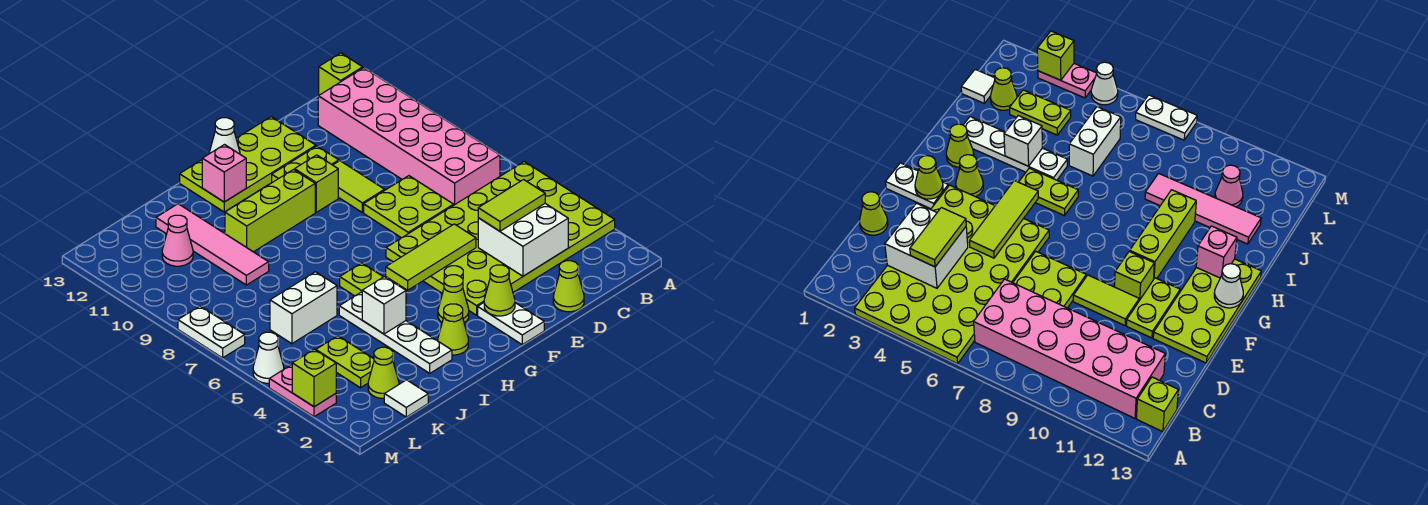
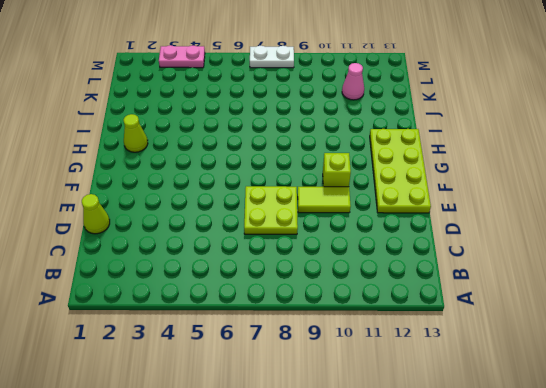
none -> lime 4x6 plate [386,162,615,315]
none -> pink 2x6 brick [318,68,500,205]
none -> lime 1x1 brick [319,53,363,95]
none -> lime 1x2 plate [272,146,339,182]

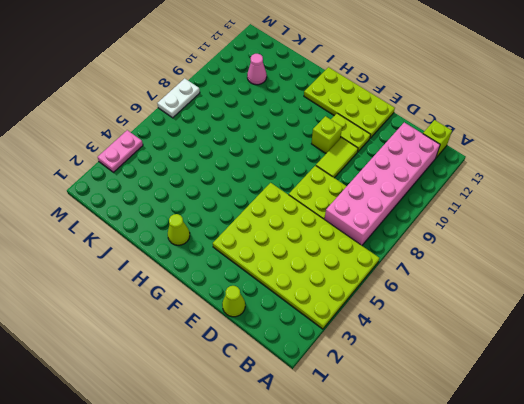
none -> white 1x2 plate [478,303,544,345]
none -> lime 1x1 cone [438,275,469,323]
none -> lime 1x3 brick [225,170,315,252]
none -> lime 1x2 plate [340,263,383,296]

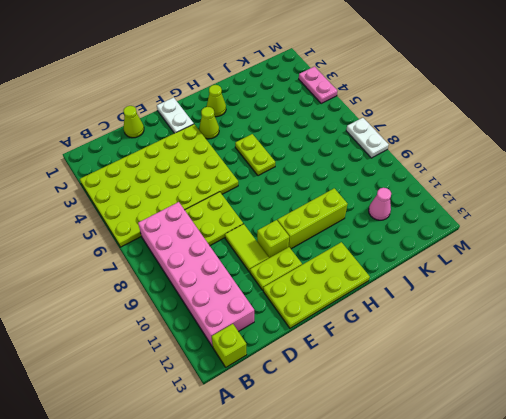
none -> white 1x4 plate [339,292,452,373]
none -> white 1x2 brick [270,272,337,344]
none -> pink 1x4 tile [156,204,269,285]
none -> white 1x1 tile [384,380,428,417]

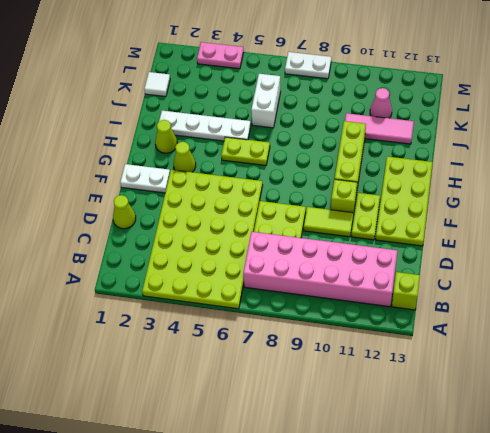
pink 1x3 tile [345,113,414,144] -> pink 1x4 tile [156,204,269,285]
none -> lime 1x1 cone [368,347,399,398]
none -> lime 1x2 plate [316,336,374,388]
none -> white 1x1 cone [253,332,284,383]
none -> white 2x2 brick [478,204,568,276]

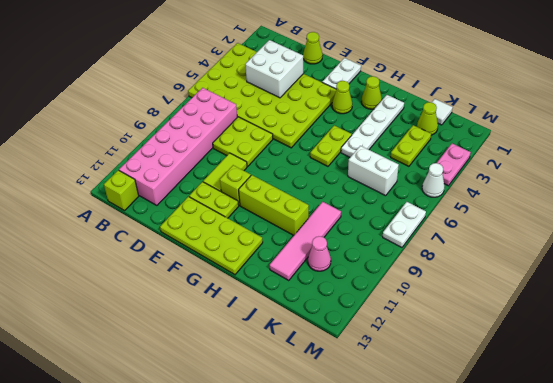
none -> lime 1x3 tile [386,224,476,290]
none -> lime 1x1 cone [484,265,515,316]
none -> white 1x1 cone [209,118,240,154]
none -> pink 1x1 brick [202,145,246,202]

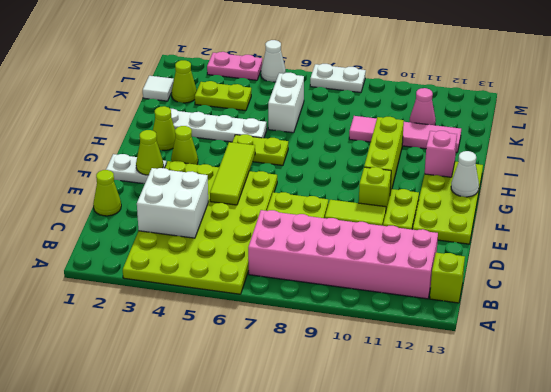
none -> white 1x1 brick [362,277,406,334]
none -> lime 1x1 brick [292,349,336,407]
none -> lime 1x2 tile [478,180,545,231]

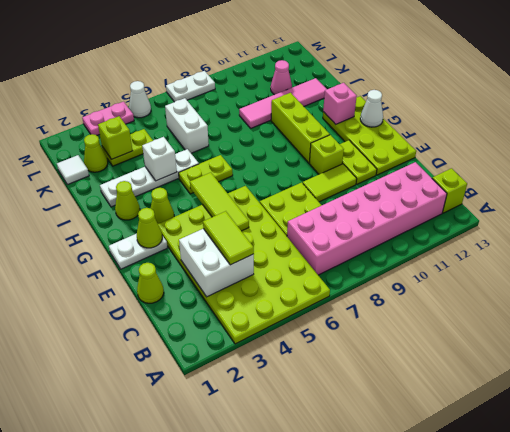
lime 1x1 brick [98,116,133,159] -> lime 1x1 brick moved to [292,349,336,407]

